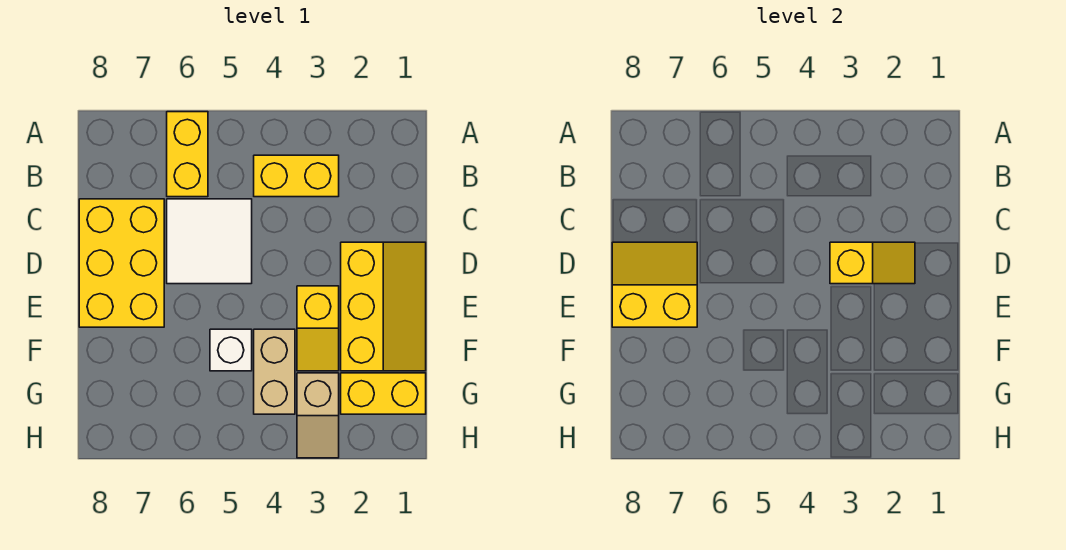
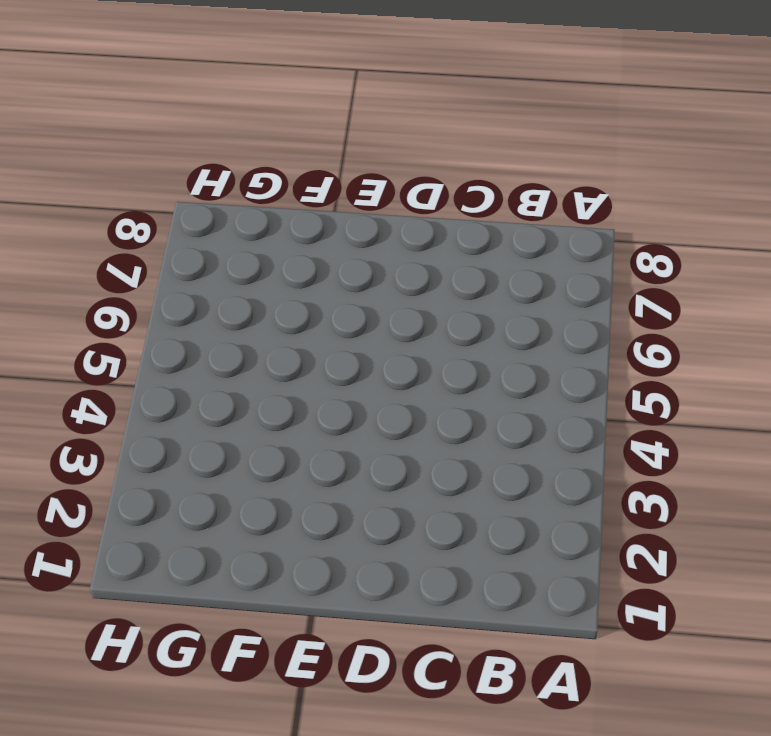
none -> yellow 1x2 brick [167,112,208,197]
none -> yellow 1x2 brick [254,155,339,197]
none -> white 2x2 tile [167,199,252,284]

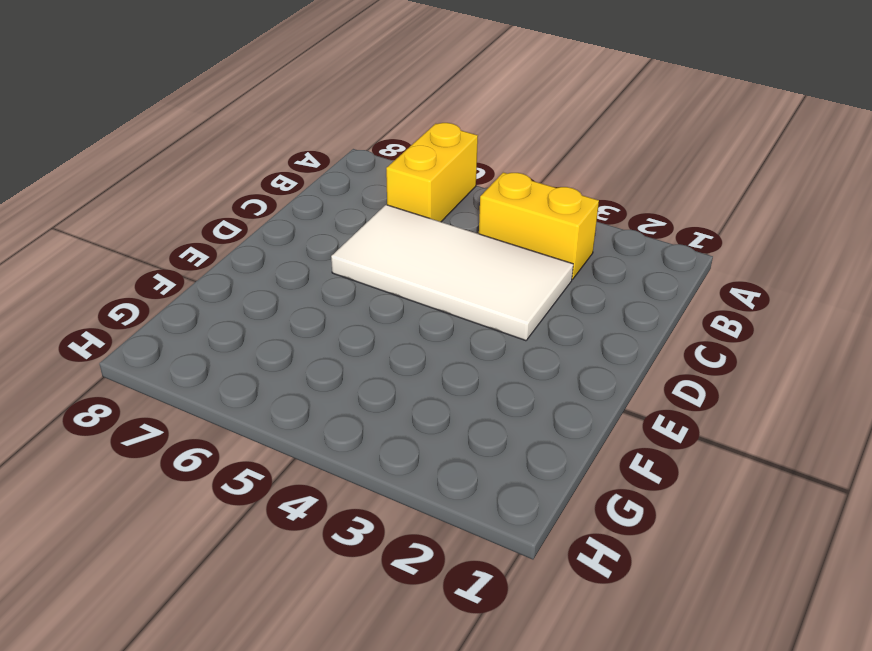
white 2x4 tile [331,205,573,341] -> white 2x2 tile [167,199,252,284]
none -> yellow 2x3 brick [79,199,164,327]
none -> yellow 2x3 slope [341,242,426,371]
none -> yellow 1x2 slope [297,286,339,371]

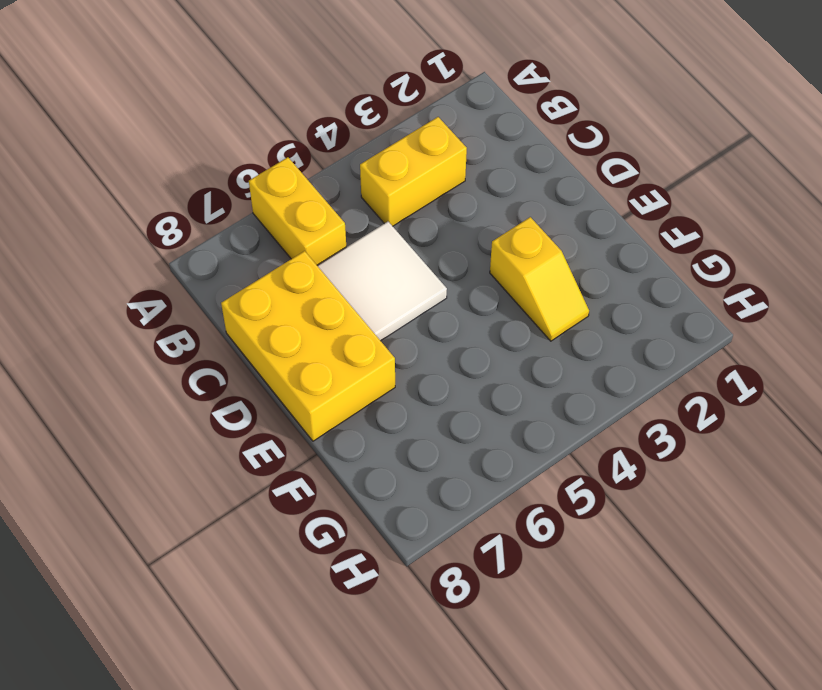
none -> yellow 2x3 slope [341,242,426,371]
none -> tan 1x2 brick [254,329,295,414]
none -> white 1x1 brick [210,329,252,371]

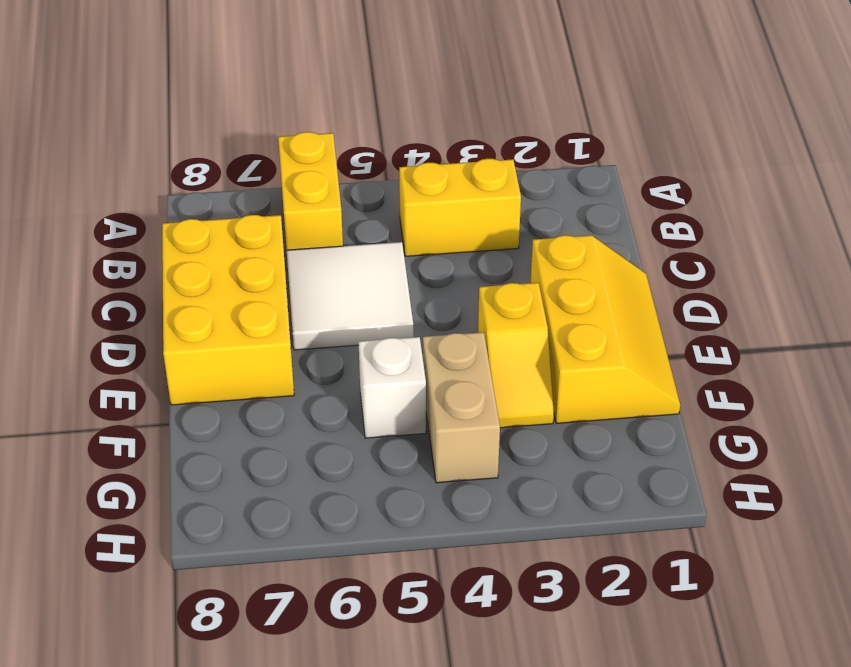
none -> yellow 1x2 brick [341,373,426,414]
none -> tan 1x2 slope [297,373,339,458]
none -> yellow 1x2 slope [830,242,915,284]

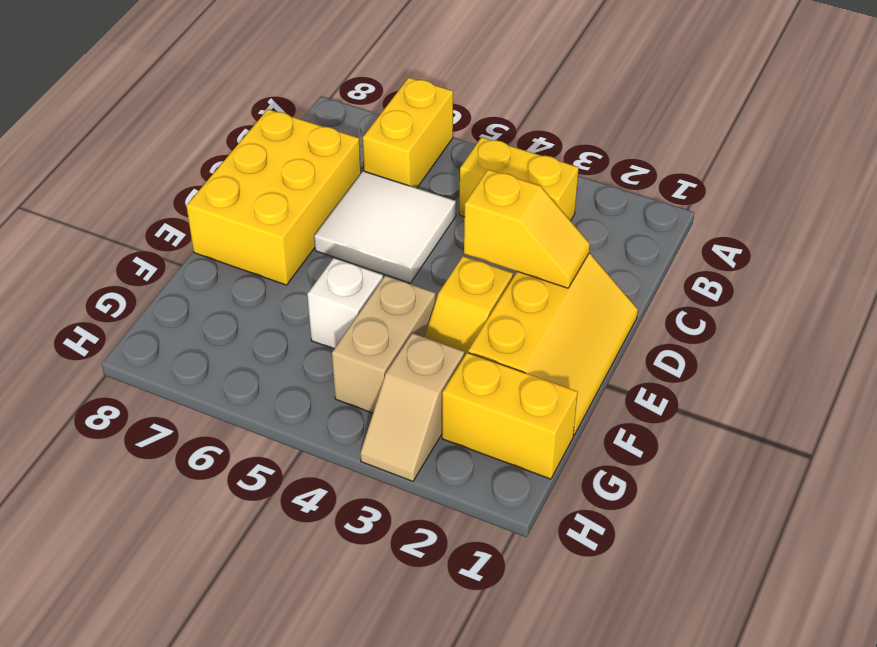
none -> yellow 2x2 slope [612,242,697,327]

